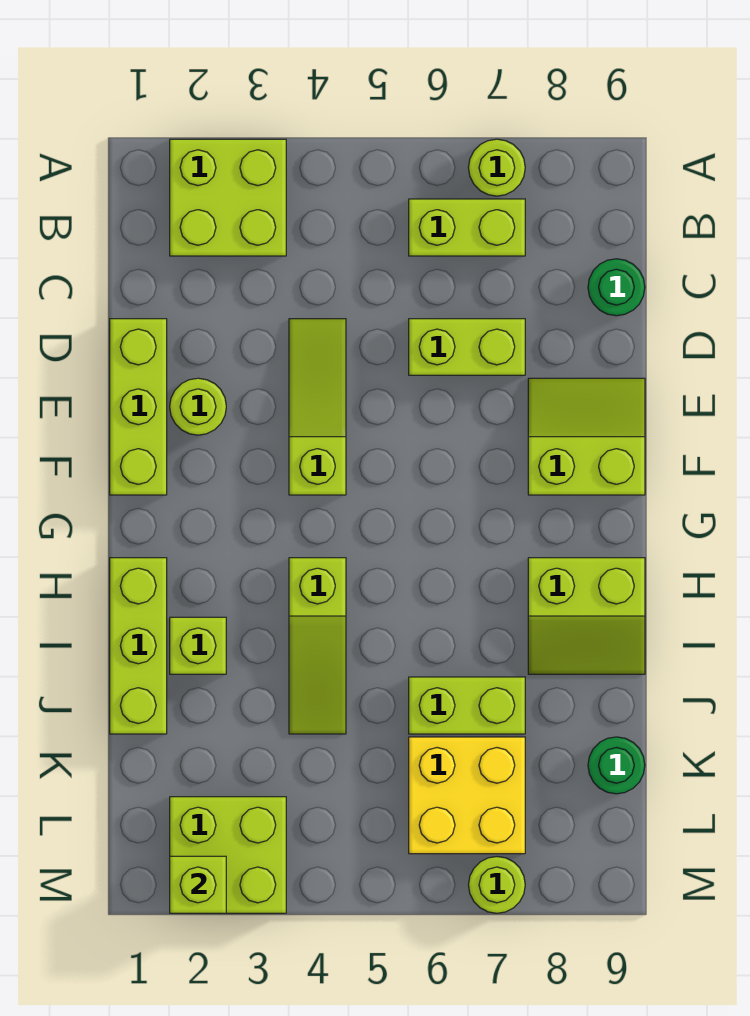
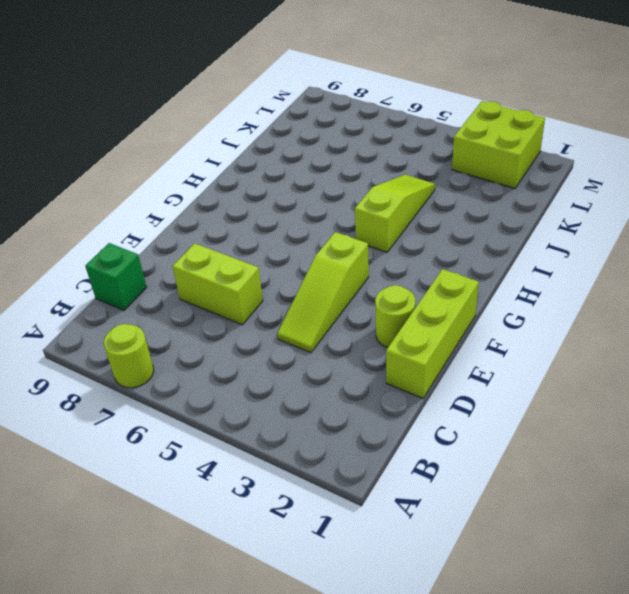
green 1x1 brick [85,243,147,310] -> green 1x1 round brick [588,259,645,316]
none -> lime 2x2 brick [170,139,286,256]
none -> lime 1x2 brick [409,199,525,256]
none -> lime 2x2 slope [528,378,645,495]

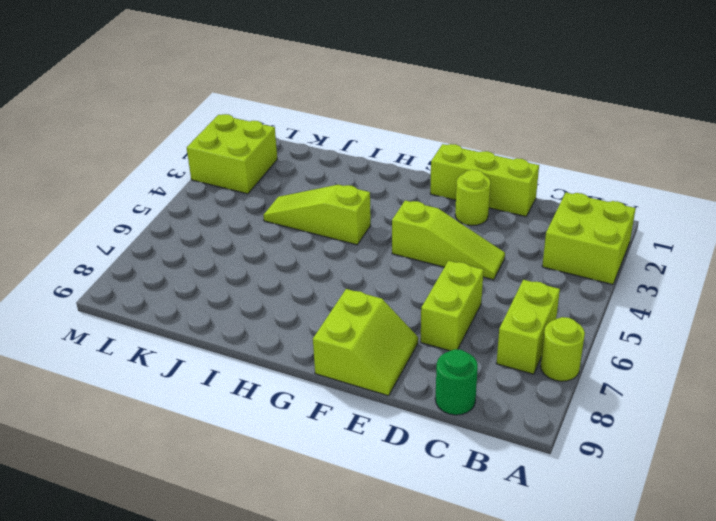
none -> lime 1x3 brick [110,558,167,734]
none -> lime 2x2 slope [528,558,645,674]
none -> lime 1x1 brick [170,617,226,674]

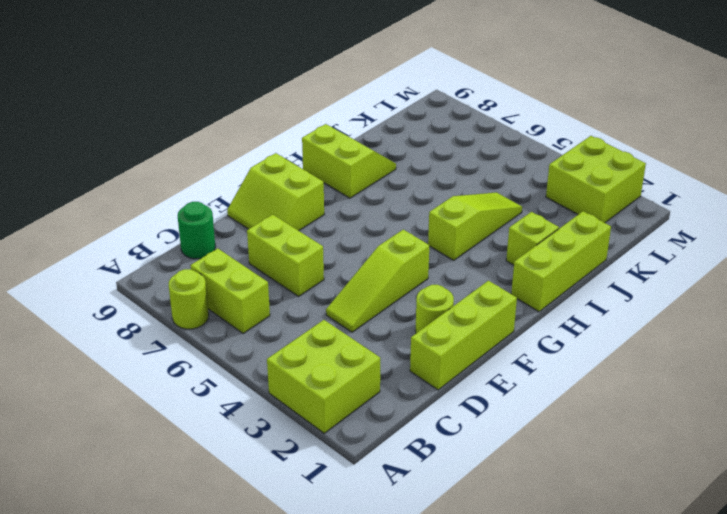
none -> lime 1x2 brick [409,677,525,734]
none -> yellow 2x2 brick [409,737,525,854]
none -> green 1x1 round brick [588,737,645,794]

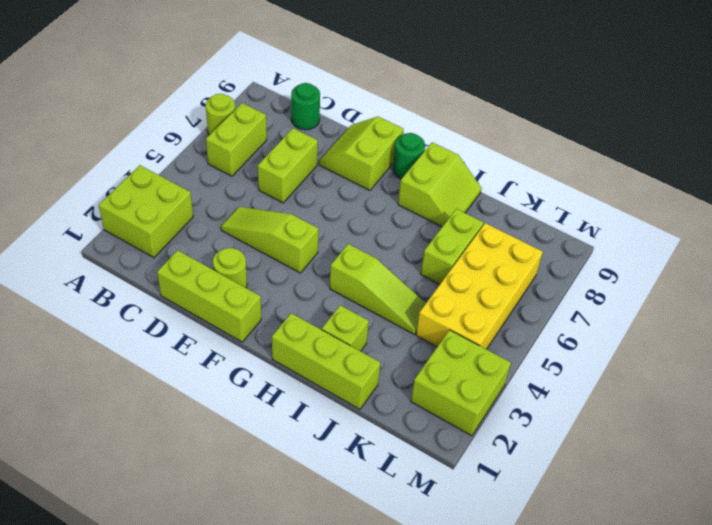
green 1x1 round brick [393,133,425,179] -> green 1x1 round brick moved to [588,737,645,794]
yellow 2x4 brick [416,223,543,349] -> yellow 2x2 brick [409,737,525,854]
none -> lime 1x1 round brick [469,857,525,913]
none -> lime 1x1 brick [170,856,226,913]

